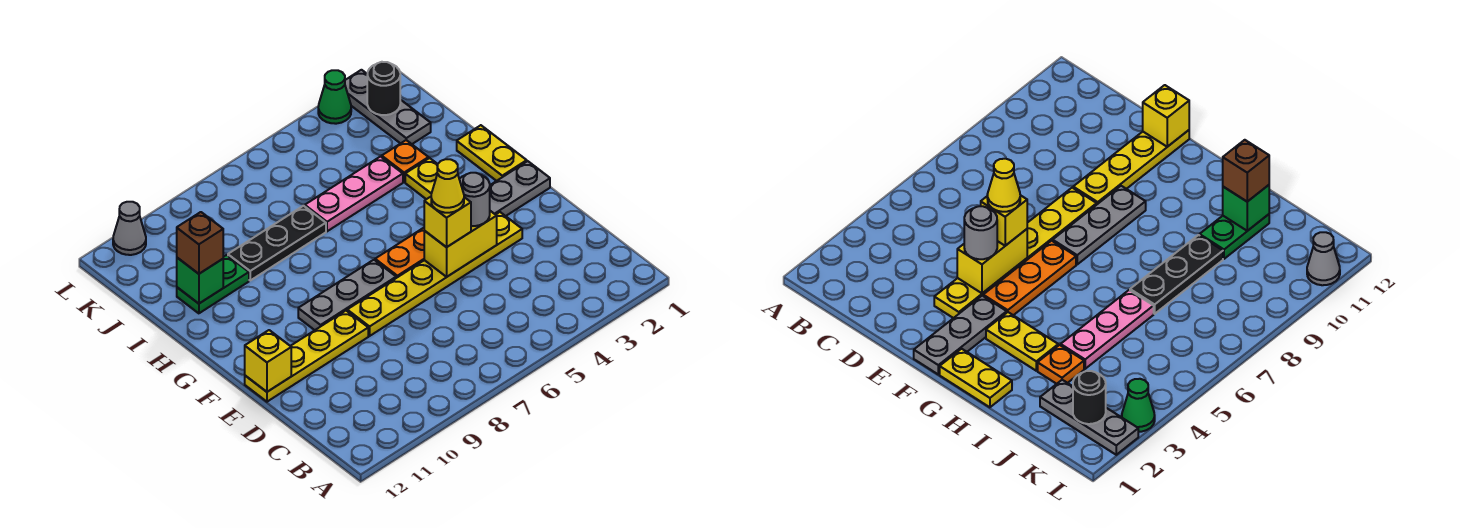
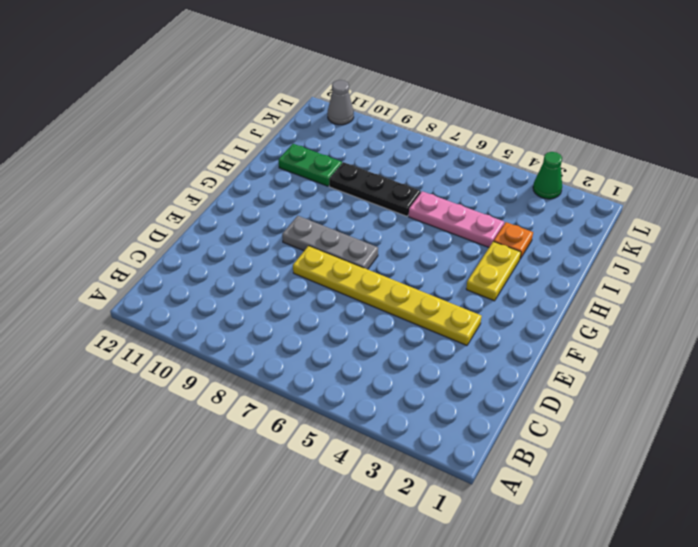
none -> yellow 1x4 plate [245,311,368,402]
none -> grey 1x3 plate [490,161,550,216]
none -> orange 1x3 plate [375,228,424,278]

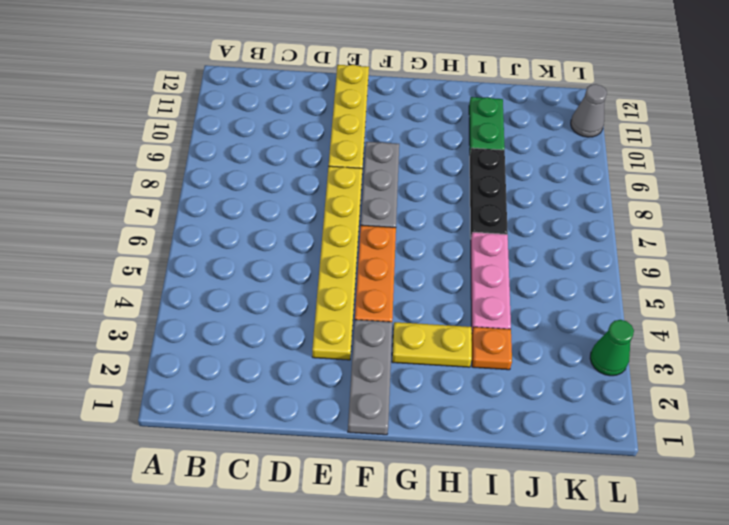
none -> yellow 1x2 plate [457,125,527,181]
none -> grey 1x3 plate [345,70,431,144]
none -> yellow 1x2 brick [424,211,497,277]

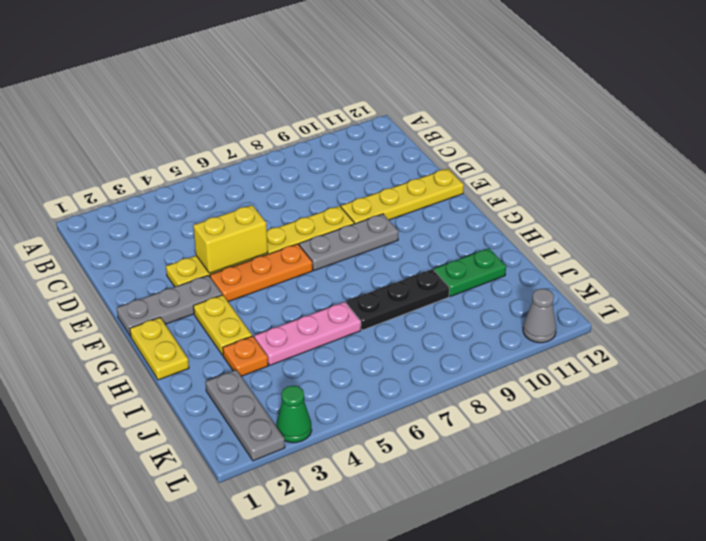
none -> yellow 1x1 brick [245,330,291,392]
none -> green 1x1 brick [177,258,223,304]
none -> black 1x1 round brick [367,62,400,115]

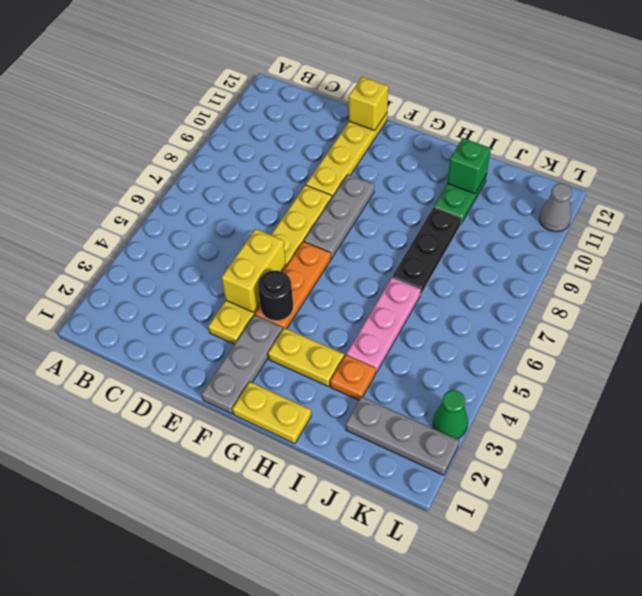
black 1x1 round brick [258,271,293,321] -> black 1x1 round brick moved to [367,62,400,115]
none -> grey 1x1 round brick [459,173,490,226]
none -> yellow 1x1 brick [424,197,471,247]
none -> brown 1x1 brick [177,212,223,274]

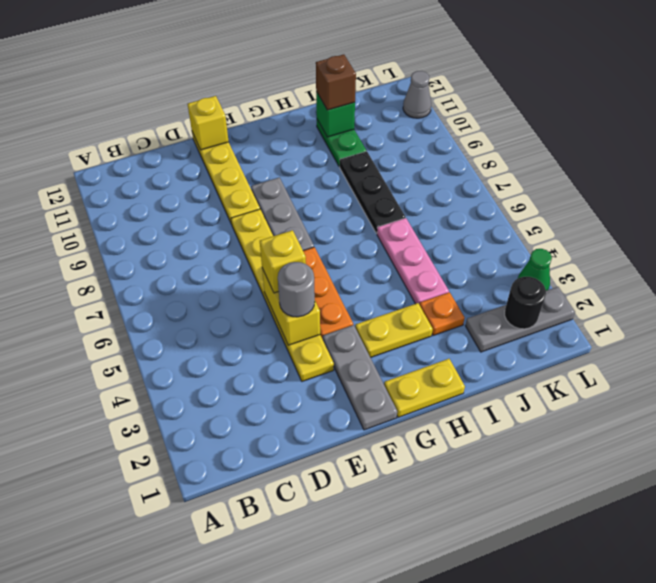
none -> yellow 1x1 cone [431,159,464,213]

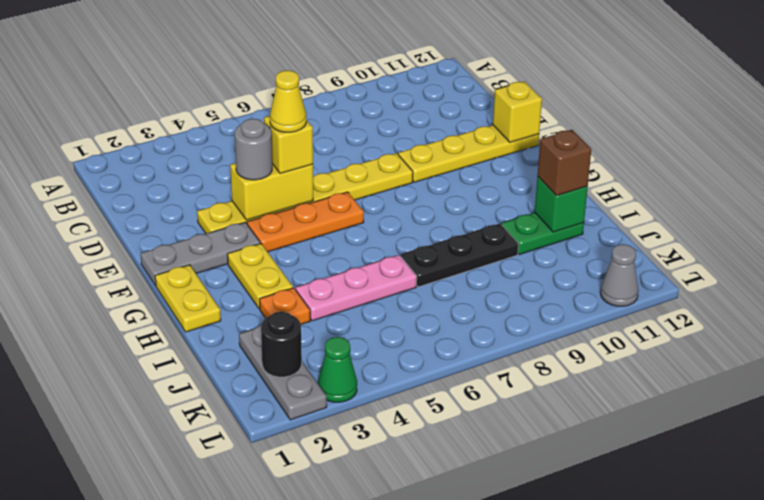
none -> grey 1x3 plate [298,260,396,330]

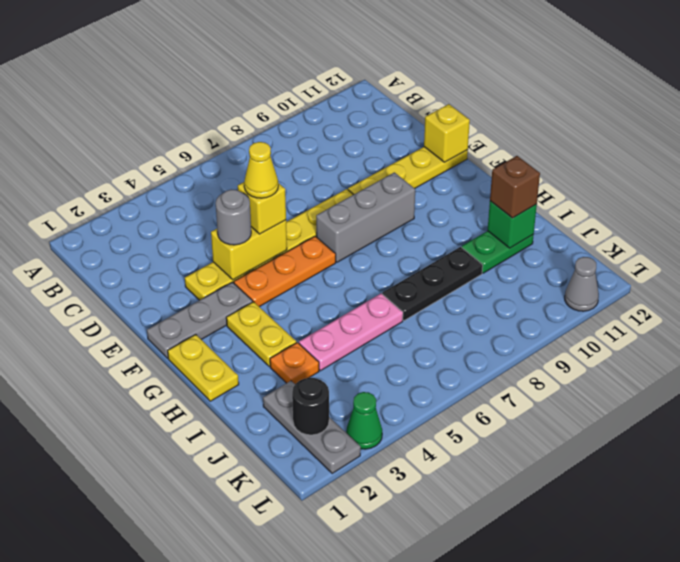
grey 1x3 brick [316,172,415,262] -> grey 1x3 plate [298,260,396,330]

